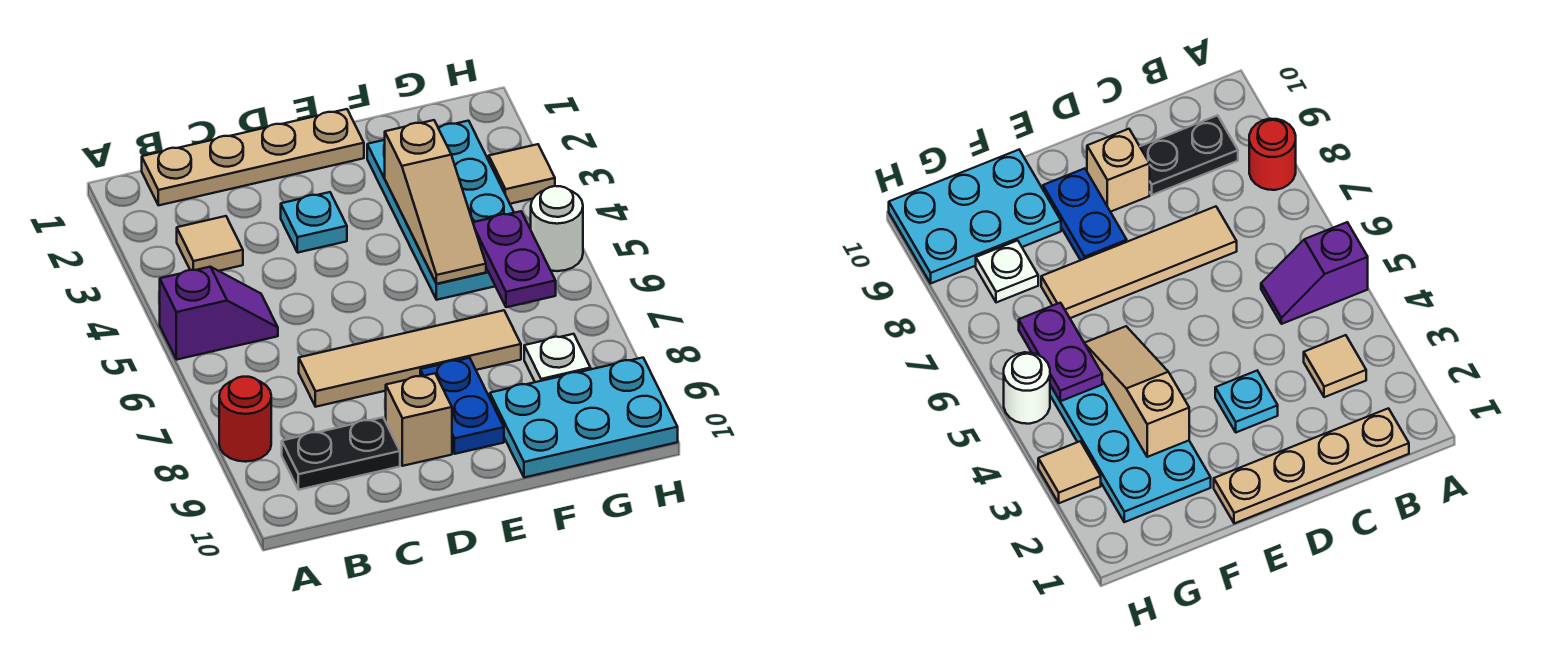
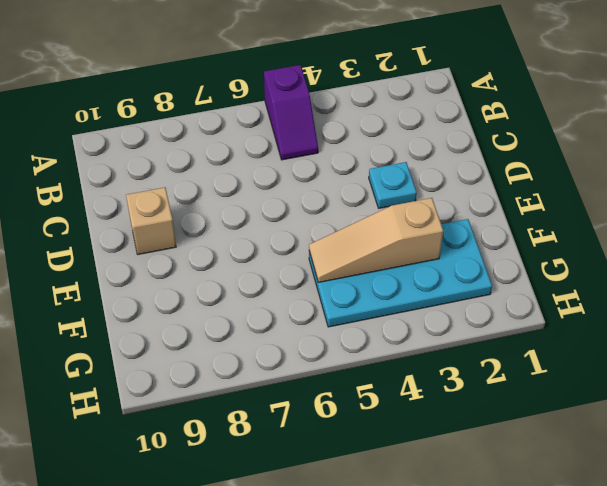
none -> red 1x1 round brick [219,377,271,462]
none -> tan 1x4 plate [142,109,364,205]
none -> tan 1x1 tile [177,216,243,271]

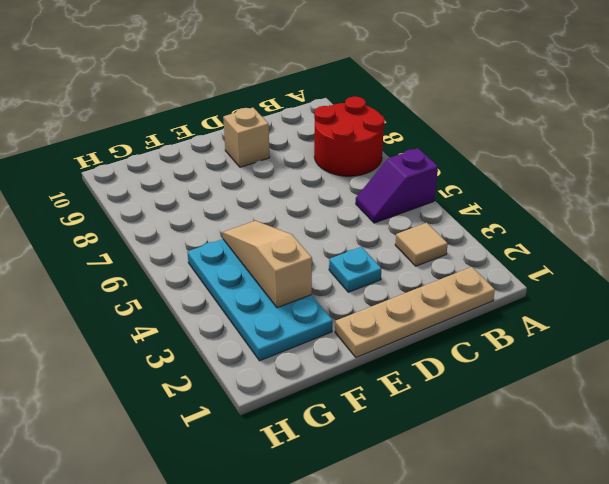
red 2x2 round brick [314,97,385,176] -> red 1x1 round brick [219,377,271,462]
none -> black 1x2 plate [282,417,400,490]
none -> tan 1x4 tile [299,310,521,407]
none -> blue 1x2 plate [420,358,504,454]

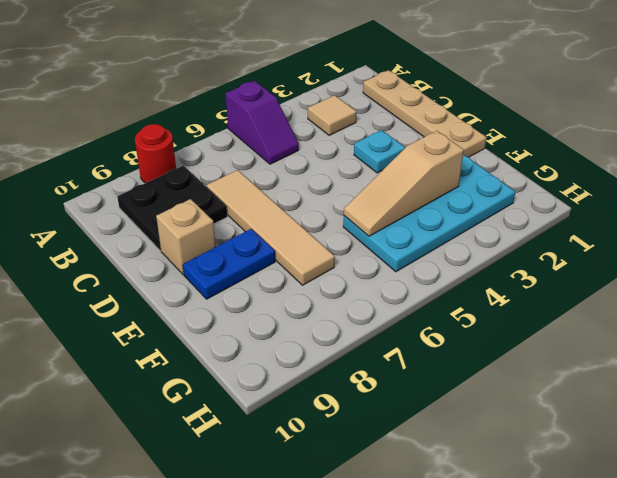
black 2x2 plate [117,166,227,251] -> black 1x2 plate [282,417,400,490]
none -> cyan 2x3 plate [490,358,678,478]
none -> white 1x1 plate [524,334,591,382]
none -> tan 1x1 tile [489,144,555,204]

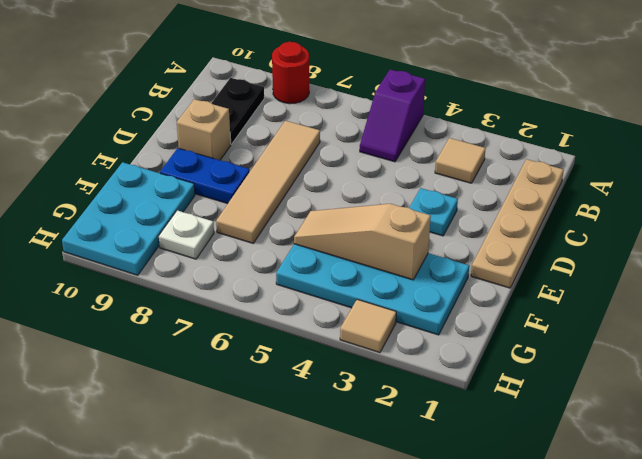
none -> white 1x1 round brick [531,186,583,271]
none -> purple 1x2 plate [473,211,556,307]

